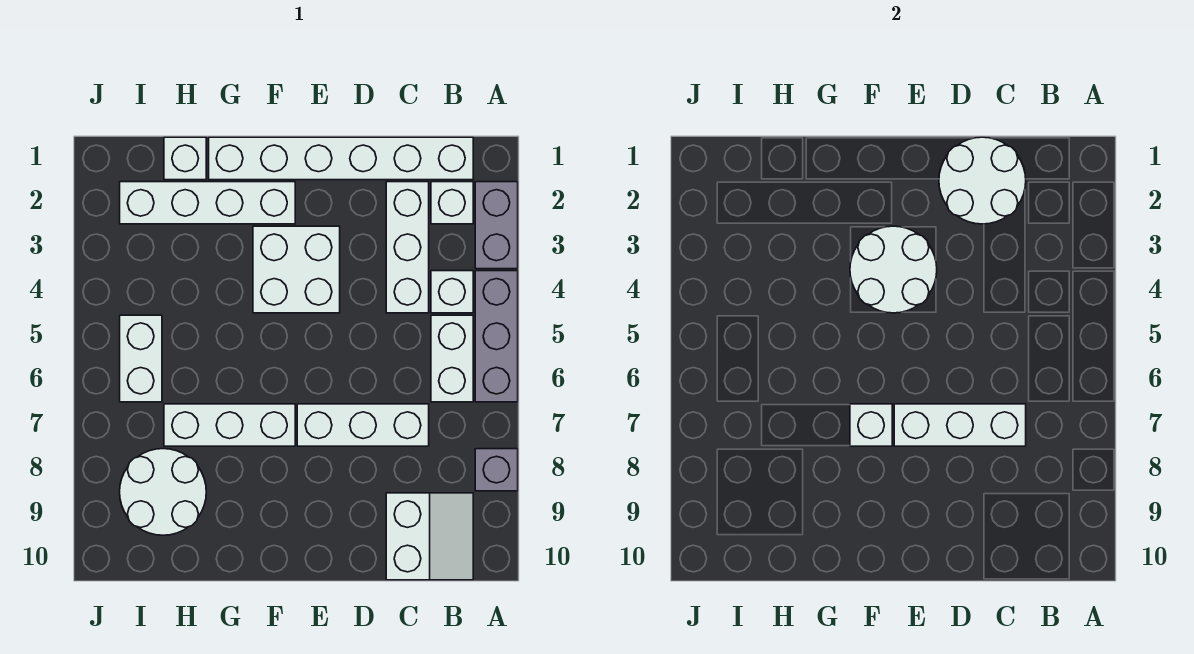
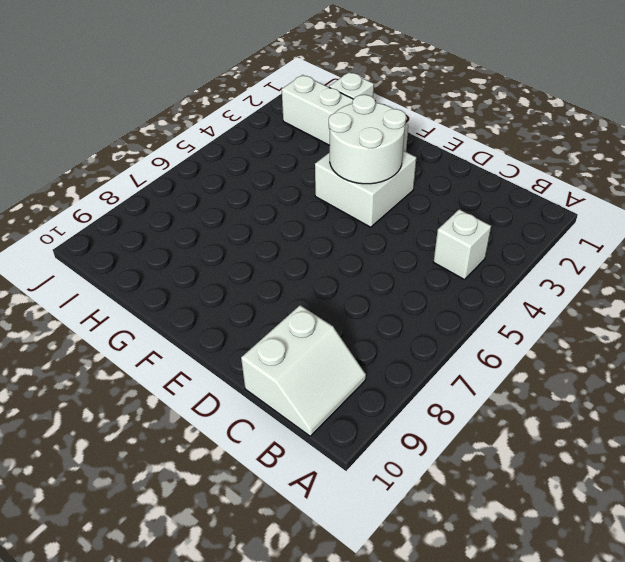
none -> grey 1x2 brick [475,182,518,269]
none -> grey 1x3 brick [475,271,518,402]
none -> grey 1x1 brick [475,449,518,491]

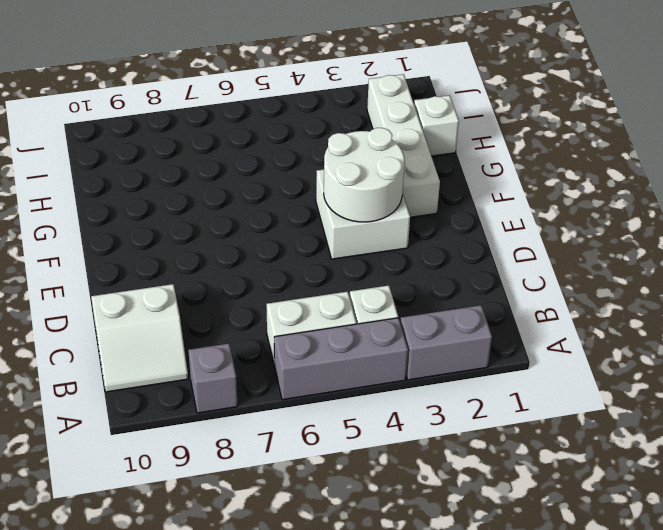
none -> white 1x6 brick [209,137,473,180]
none -> white 1x1 brick [431,182,473,224]
none -> white 1x3 brick [386,182,429,313]

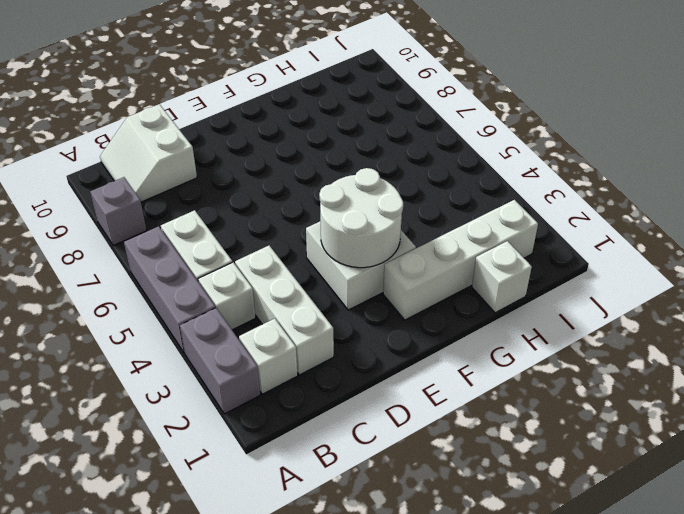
none -> white 1x6 brick [209,137,473,180]
none -> white 1x3 brick [297,404,429,446]
none -> white 1x3 brick [164,404,295,446]

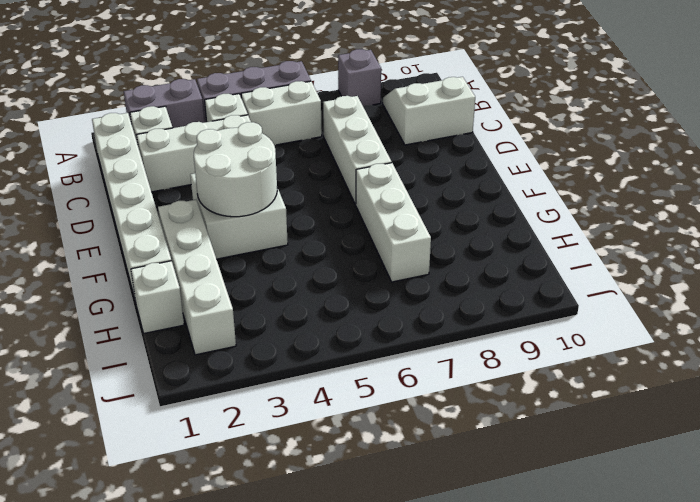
none -> white 2x2 round brick [120,449,206,535]
none -> white 1x2 brick [120,315,162,402]
none -> white 2x2 round brick [939,137,1026,224]

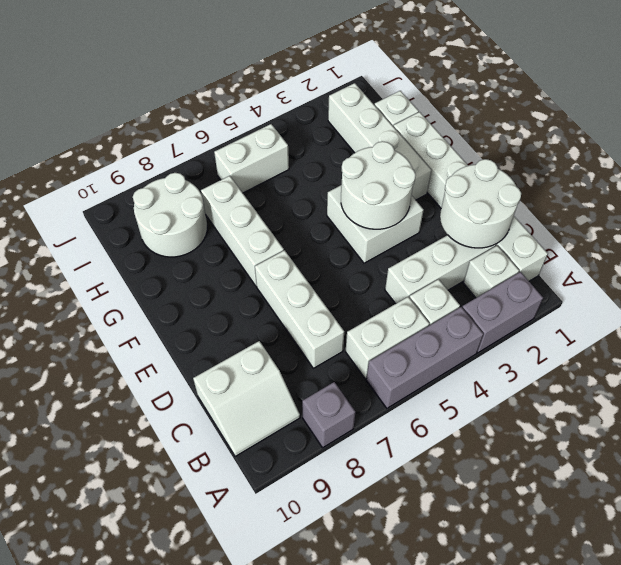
none -> white 1x3 brick [894,404,1026,446]
none -> white 1x1 brick [850,404,892,446]

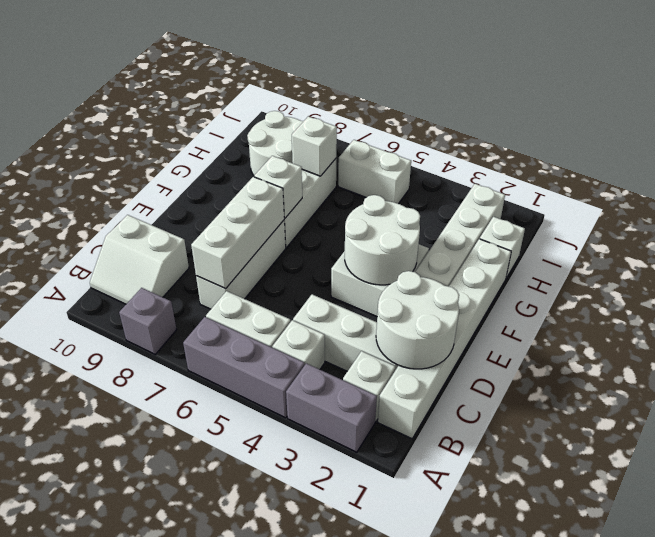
white 1x1 brick [292,116,337,176] -> none

